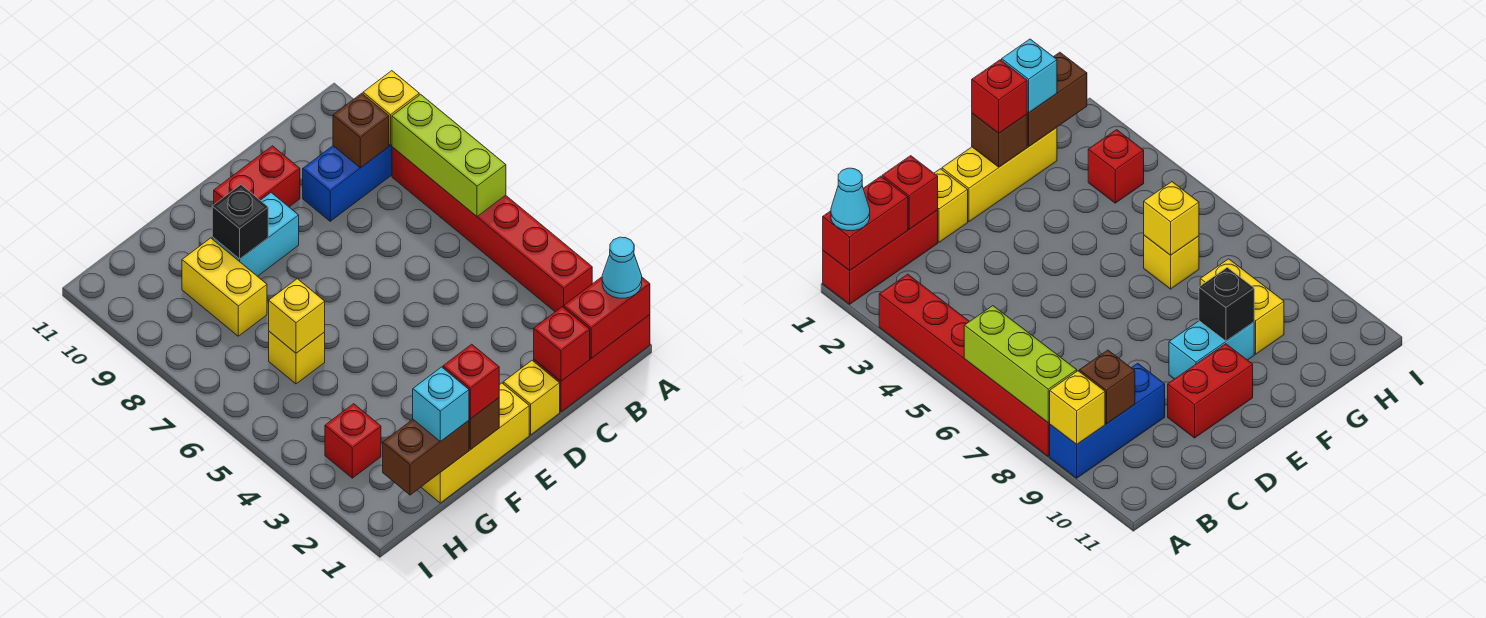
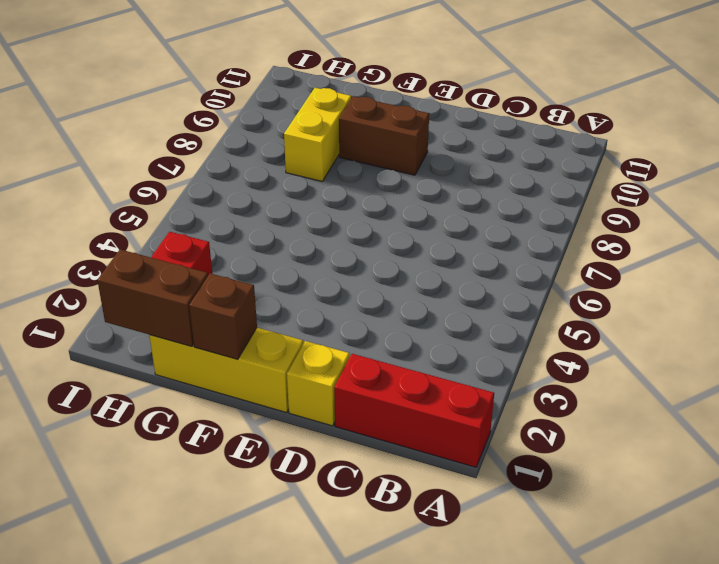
brown 1x2 brick [339,96,429,175] -> cyan 1x2 brick [212,193,299,276]
none -> red 1x6 brick [392,147,592,312]
none -> blue 1x3 brick [303,144,392,221]
none -> red 1x2 brick [214,146,300,207]

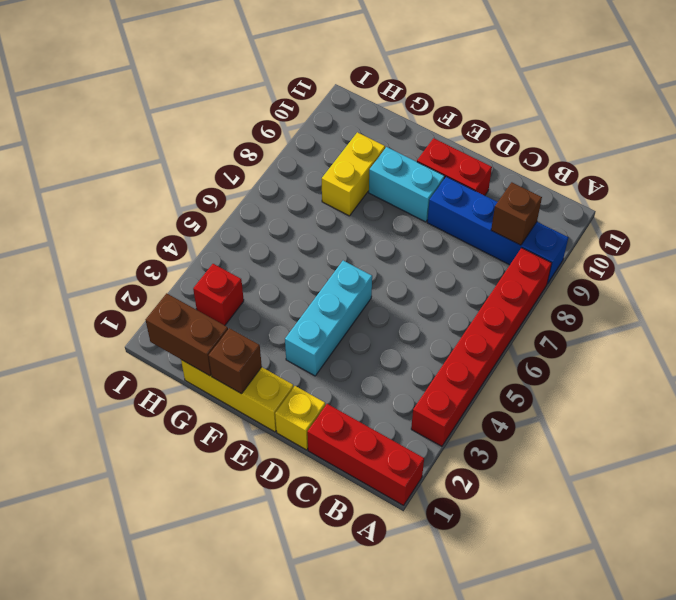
blue 1x4 brick [427,177,568,284] -> blue 1x3 brick [303,144,392,221]
cyan 1x3 brick [285,261,372,376] -> none
none -> yellow 1x1 brick [269,332,325,384]
none -> red 1x2 brick [564,277,650,358]
none -> lime 1x3 brick [392,94,506,216]

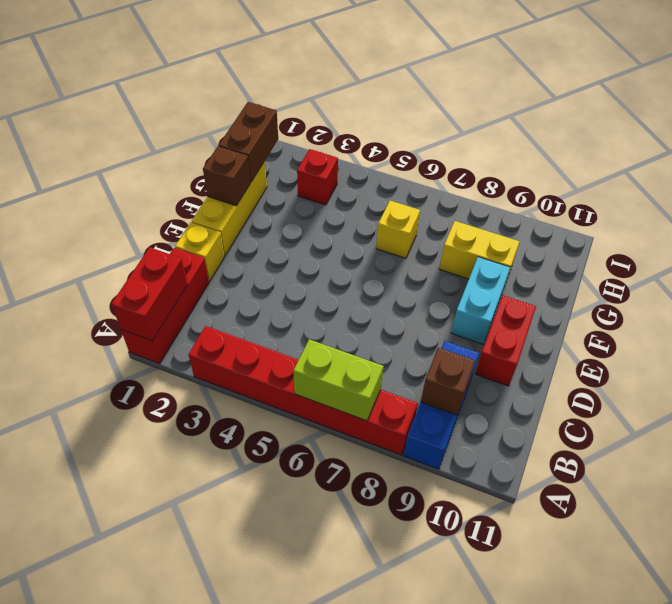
lime 1x2 brick [293,339,384,421] -> lime 1x3 brick [392,94,506,216]
none -> yellow 1x1 brick [363,71,419,145]
none -> red 1x1 brick [534,307,590,381]
none -> black 1x1 brick [212,185,268,259]

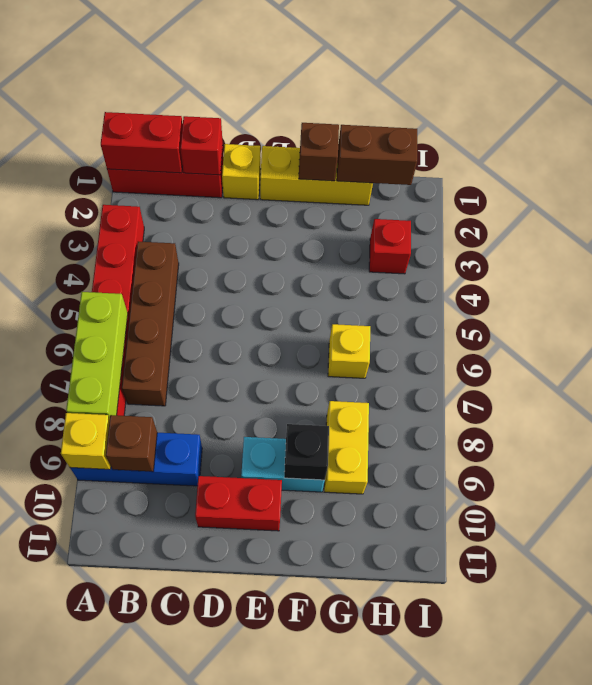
brown 1x4 brick [122,242,179,406] -> none
none -> yellow 1x1 brick [269,279,325,353]
none -> cyan 1x1 cone [602,237,642,298]
none -> red 1x1 brick [443,344,499,419]

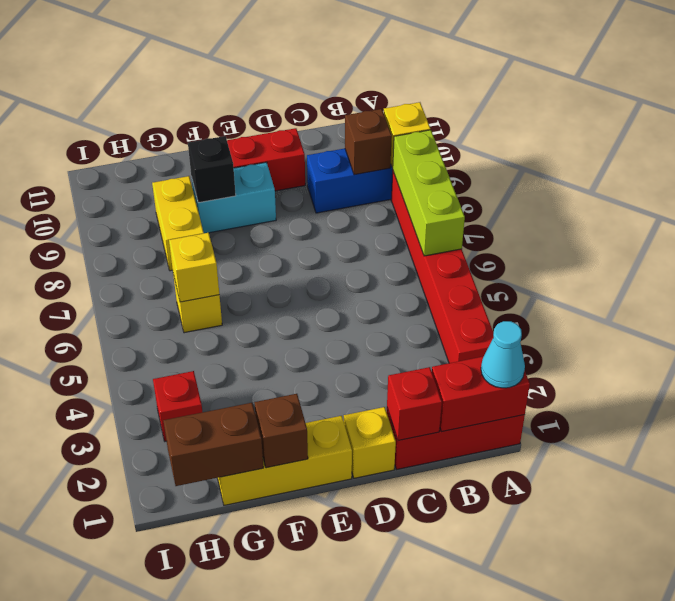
none -> red 1x1 brick [443,344,499,419]
none -> cyan 1x1 brick [413,367,469,442]

